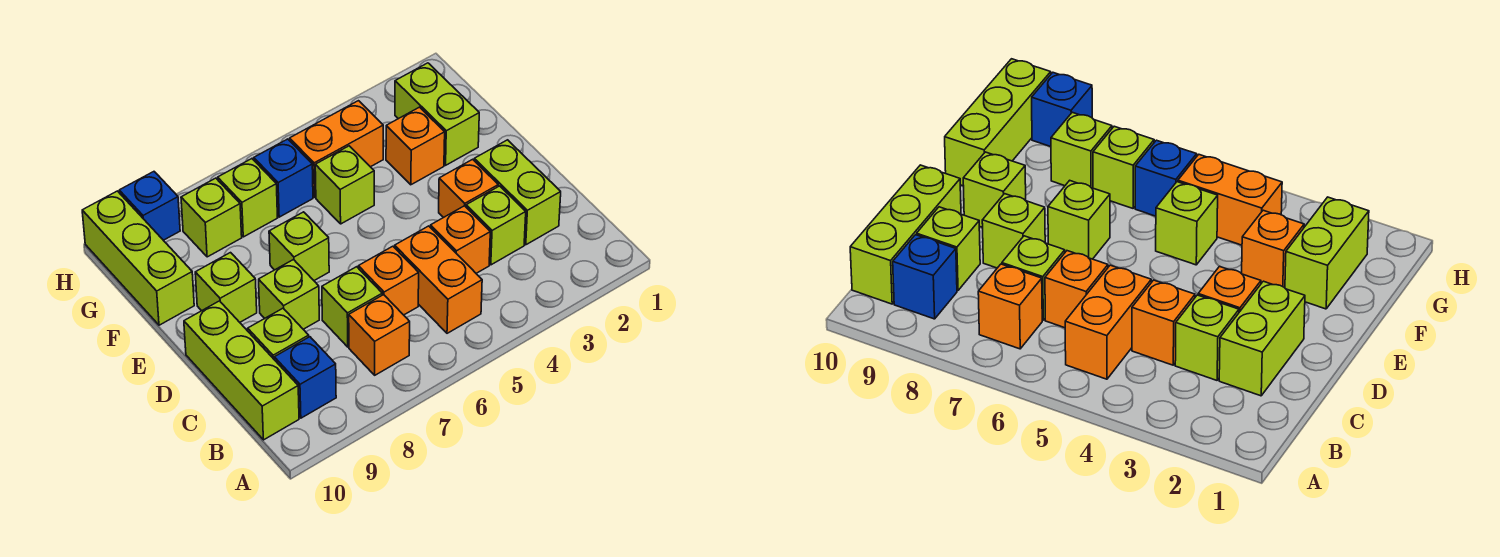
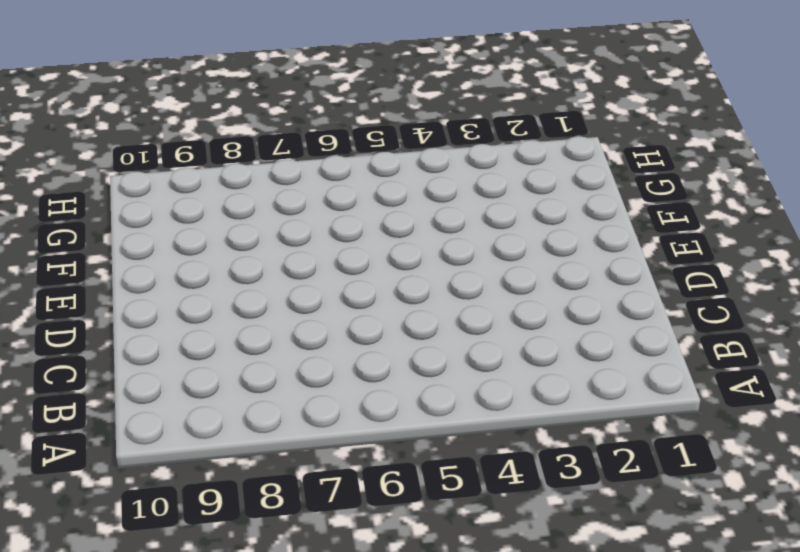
none -> orange 1x2 brick [395,226,482,333]
none -> orange 1x1 brick [349,295,410,375]
none -> blue 1x1 brick [274,337,336,418]

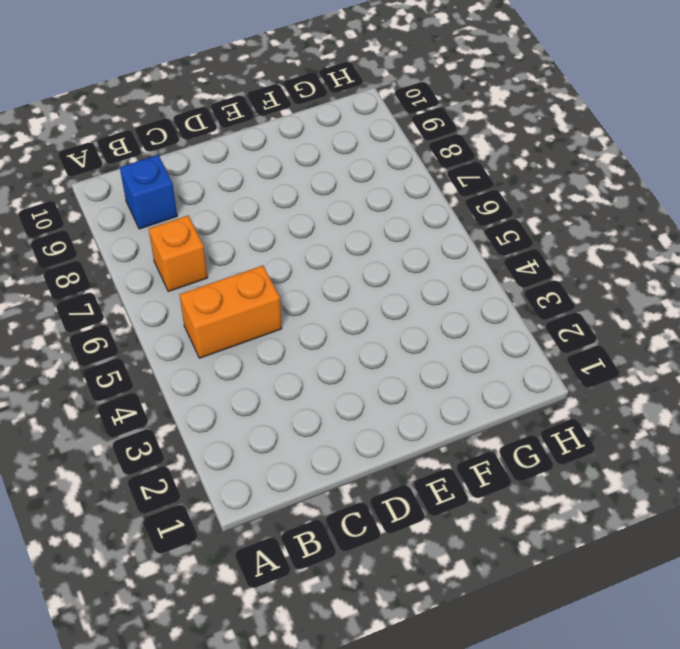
none -> lime 1x3 brick [184,301,299,440]
none -> lime 1x2 brick [474,140,561,245]
none -> lime 1x1 brick [466,186,526,265]

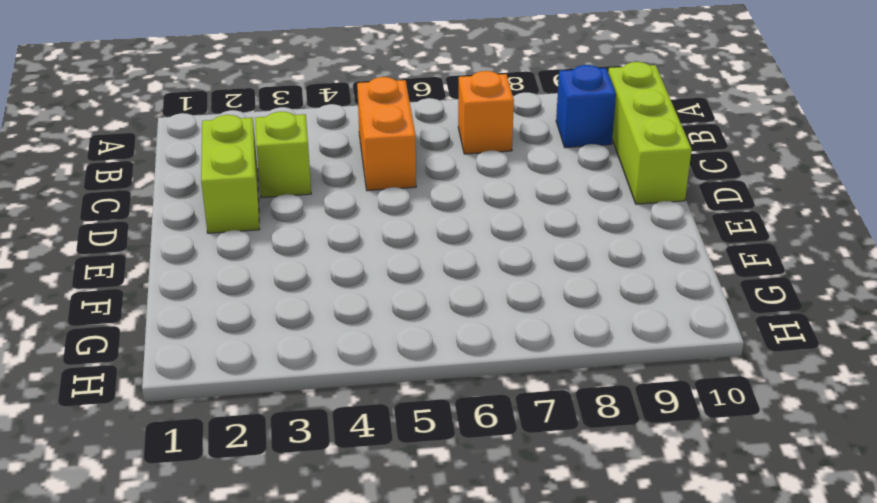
none -> orange 1x1 brick [431,206,490,273]
none -> orange 1x1 brick [358,246,419,315]
none -> lime 1x1 brick [322,267,382,347]

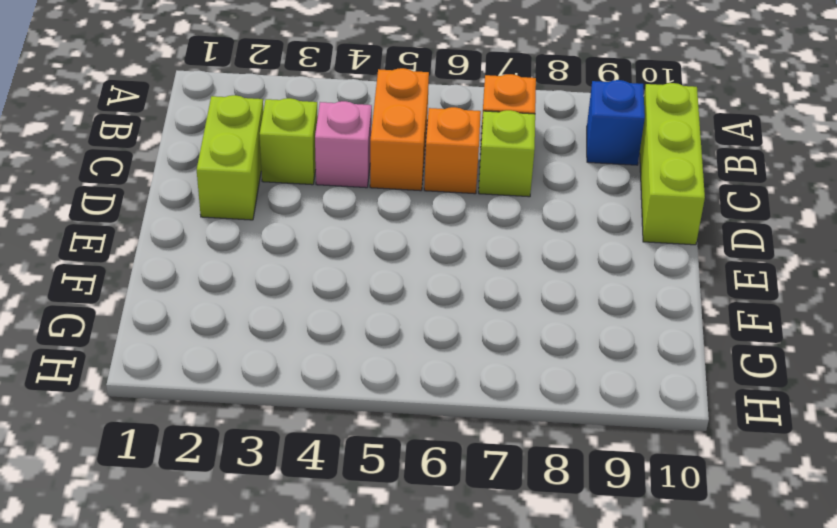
pink 1x1 brick [315,101,372,188] -> orange 1x1 brick [431,206,490,273]
none -> lime 1x1 brick [248,308,309,359]
none -> orange 1x1 brick [439,159,498,218]
none -> lime 1x1 brick [259,260,319,329]

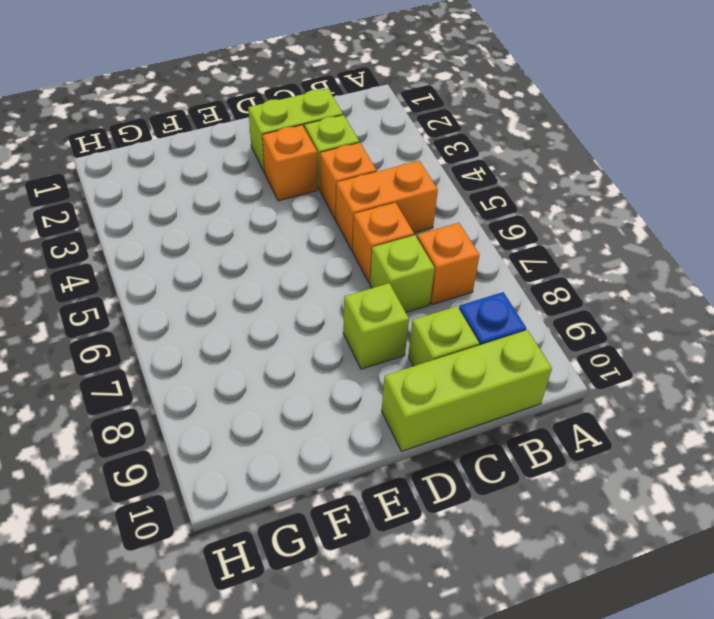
none -> lime 1x1 brick [269,212,329,280]
none -> lime 1x1 brick [195,253,257,322]
none -> lime 1x2 brick [395,63,479,165]

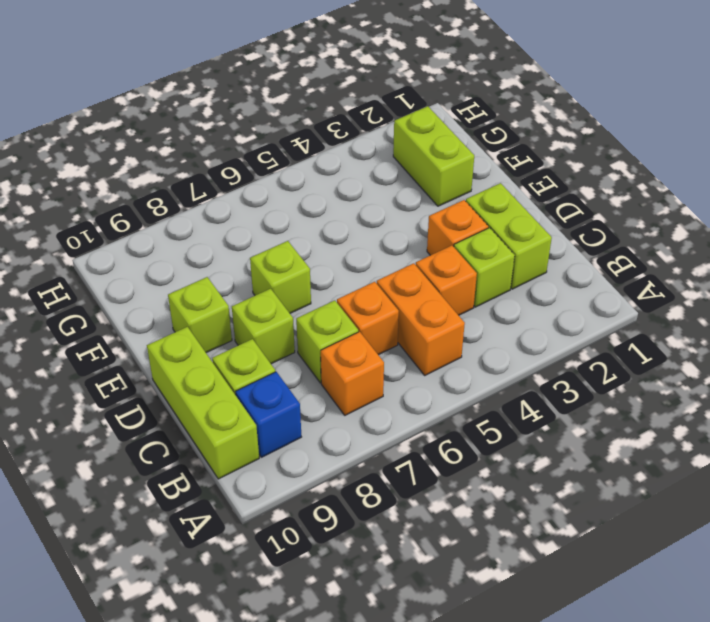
none -> orange 1x1 brick [386,107,445,185]
none -> lime 1x1 brick [315,146,374,224]
none -> lime 1x3 brick [82,191,194,325]

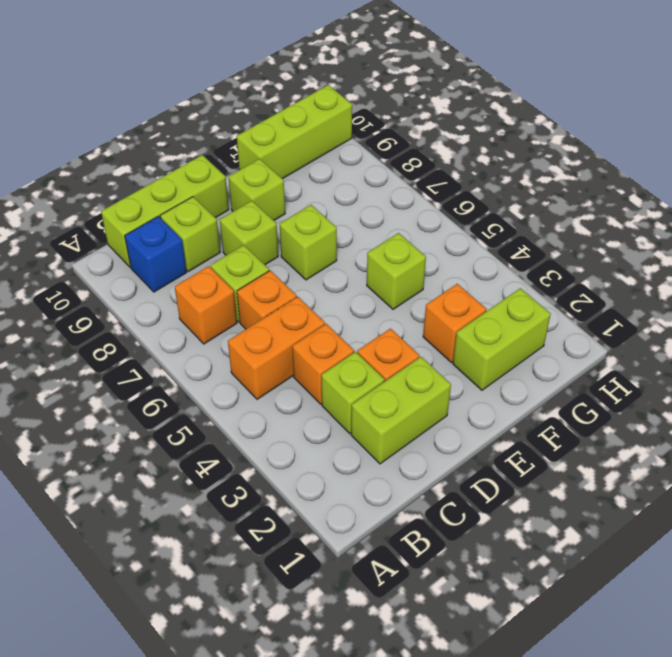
none -> orange 1x2 brick [290,101,383,197]
none -> blue 1x1 brick [254,139,313,217]
none -> lime 1x1 brick [218,159,277,237]

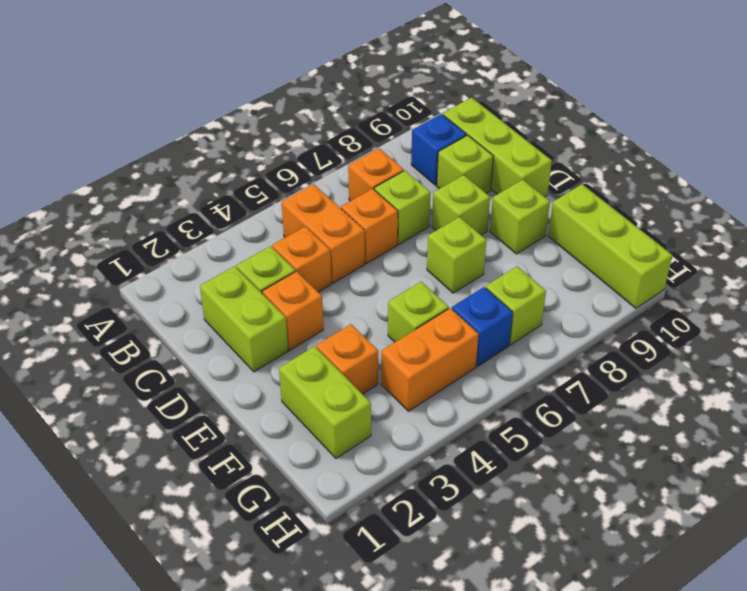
none -> lime 1x1 brick [181,178,242,257]
none -> blue 1x1 brick [119,172,180,240]

